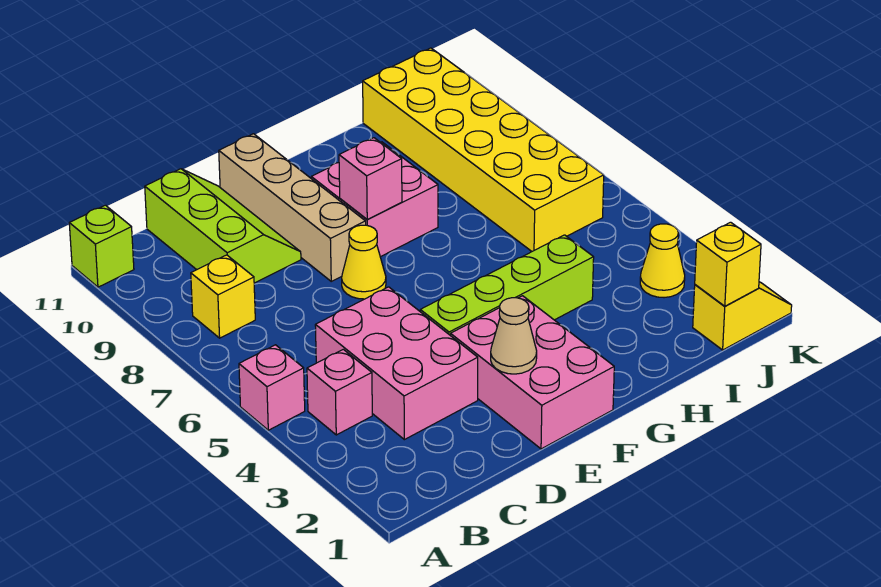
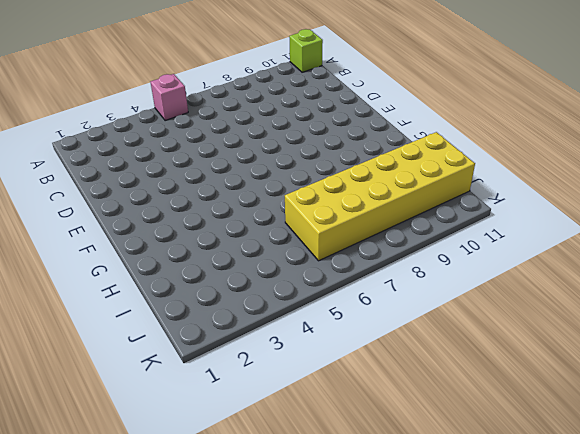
none -> pink 1x1 brick [307,349,372,435]
none -> yellow 1x1 brick [191,255,255,338]
none -> pink 2x3 brick [315,287,478,440]

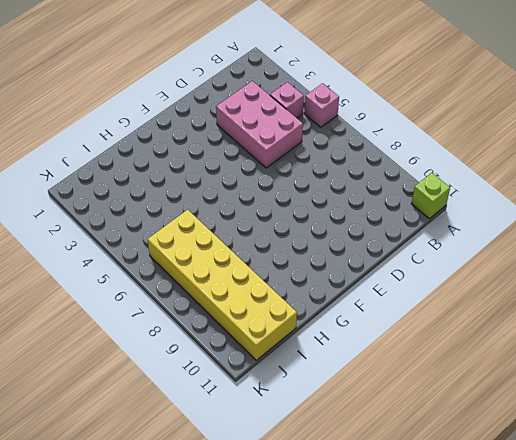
none -> yellow 1x1 brick [191,255,255,338]
none -> lime 2x3 slope [145,169,301,283]
none -> pink 2x3 brick [450,296,614,449]

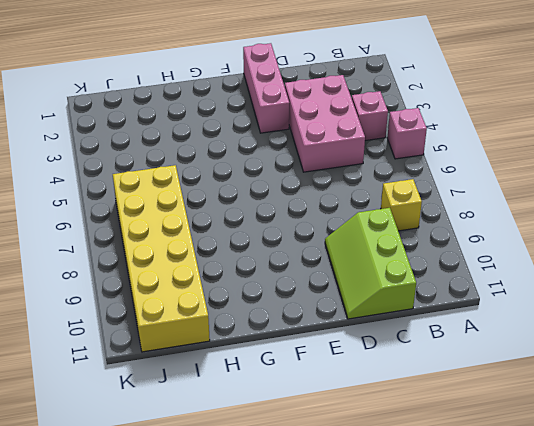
pink 1x3 brick [243,43,289,133] -> pink 2x3 brick [450,296,614,449]
none -> lime 1x1 brick [69,205,134,287]
none -> lime 1x4 brick [420,235,594,335]
none -> yellow 1x1 cone [342,225,386,299]

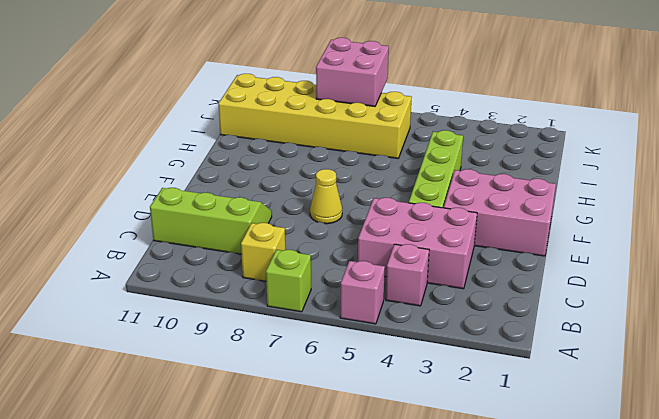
lime 1x1 brick [266,250,311,312] -> lime 1x1 brick moved to [69,205,134,287]
pink 2x2 brick [316,38,389,106] -> pink 2x2 brick moved to [311,142,438,257]
none -> tan 1x4 brick [219,134,366,281]
none -> yellow 1x2 slope [693,282,792,350]
none -> yellow 1x1 cone [640,224,685,298]

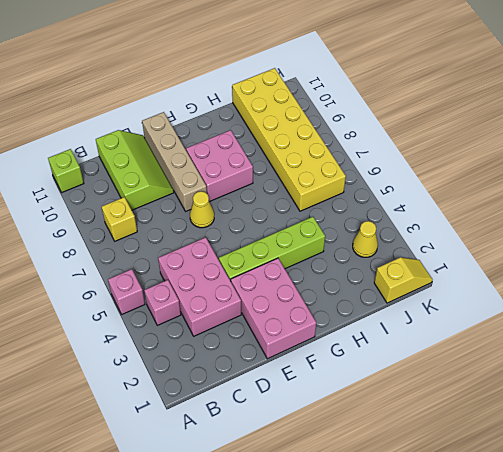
none -> tan 1x1 cone [491,298,537,374]
none -> pink 1x1 brick [339,138,402,220]
none -> yellow 1x1 brick [695,222,761,306]

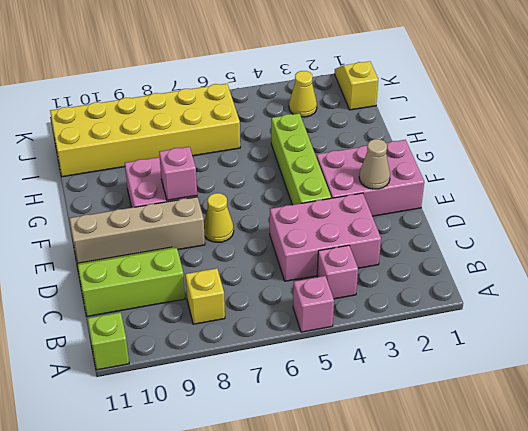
none -> yellow 1x1 brick [695,222,761,306]

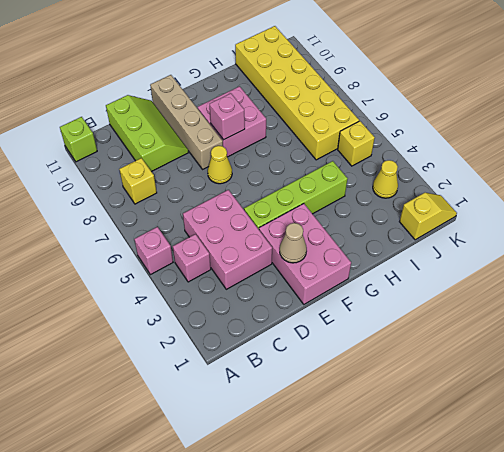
yellow 1x1 brick [338,121,375,166] -> yellow 1x1 brick moved to [695,222,761,306]

